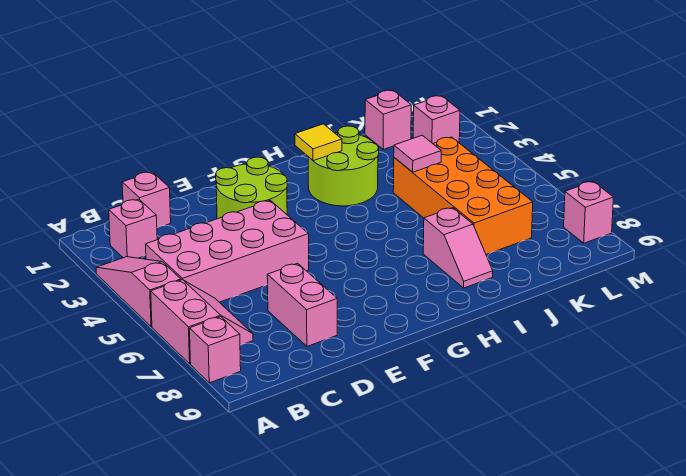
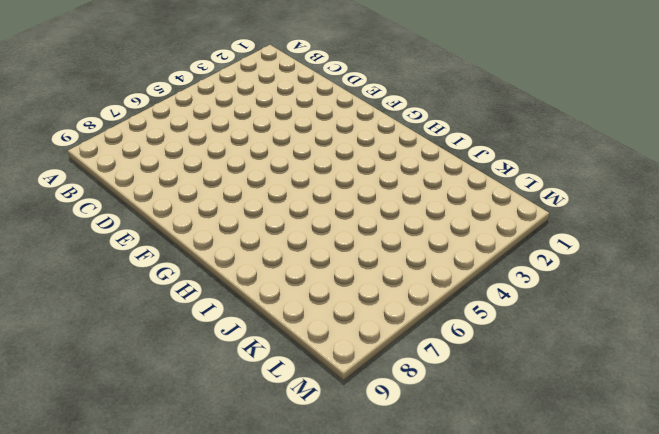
none -> pink 1x3 slope [96,257,181,327]
none -> pink 2x2 slope [151,280,253,364]
none -> pink 1x1 brick [190,317,241,383]

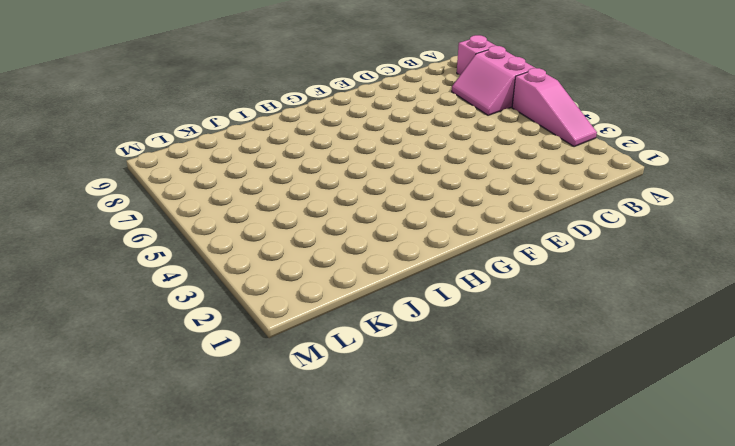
none -> pink 1x1 brick [109,199,157,258]
none -> pink 2x4 brick [146,200,309,302]
none -> pink 1x1 brick [122,172,171,228]

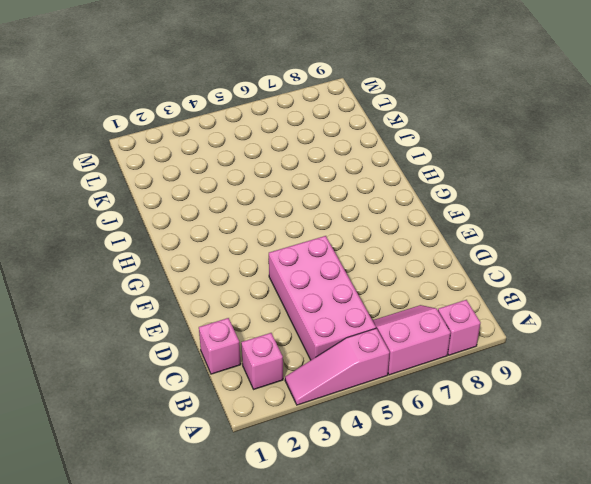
none -> pink 1x2 brick [267,263,337,346]
none -> lime 2x2 round brick [216,157,287,219]
none -> lime 2x2 round brick [308,126,379,206]

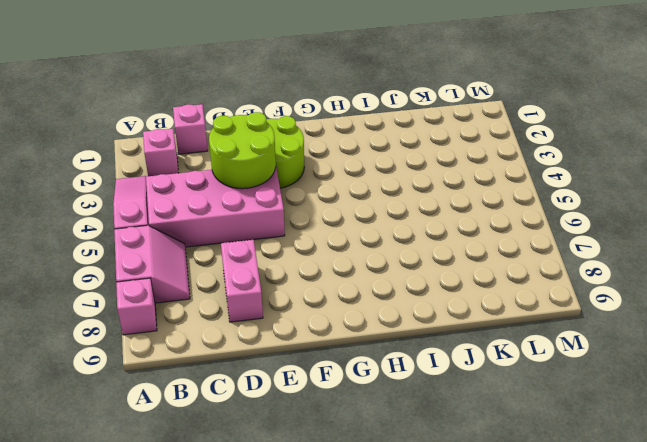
lime 2x2 round brick [209,112,276,189] -> lime 2x2 round brick moved to [308,126,379,206]
none -> pink 1x2 slope [423,208,493,288]
none -> orange 2x4 brick [393,137,533,255]
none -> pink 1x1 brick [365,90,411,149]

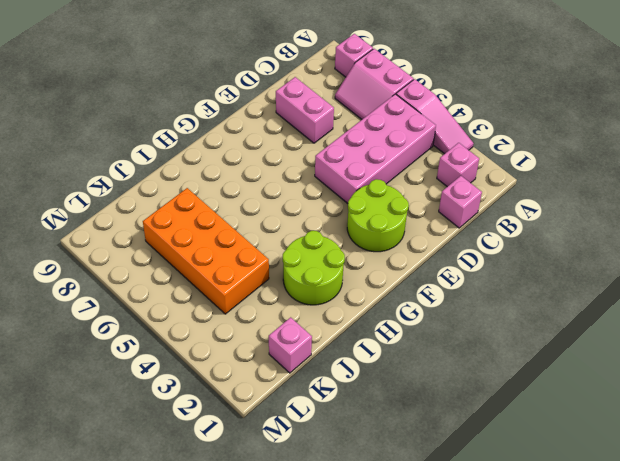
none -> pink 1x2 slope [423,208,493,288]
none -> pink 1x1 brick [413,96,460,143]
none -> pink 1x1 brick [564,181,613,243]

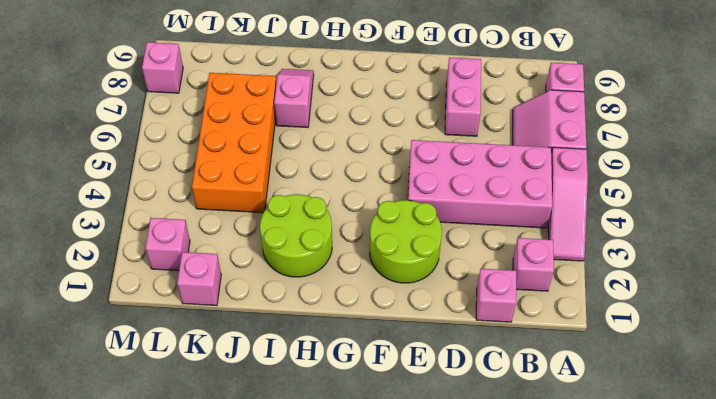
none -> yellow 1x1 tile [295,124,342,161]
none -> pink 1x1 tile [394,135,441,172]

